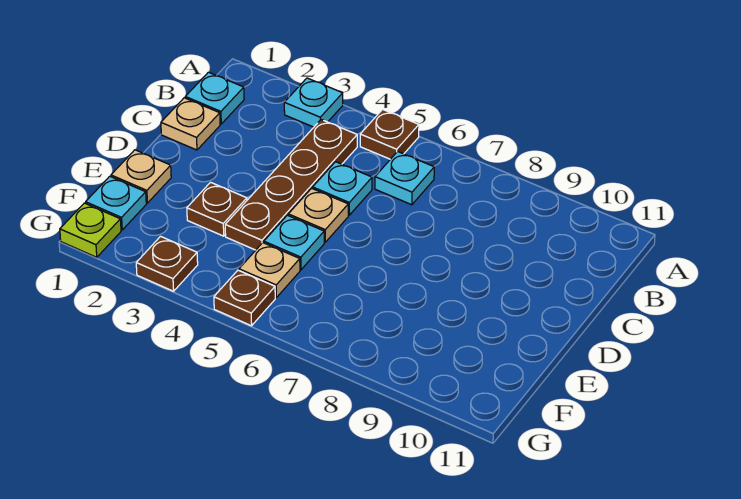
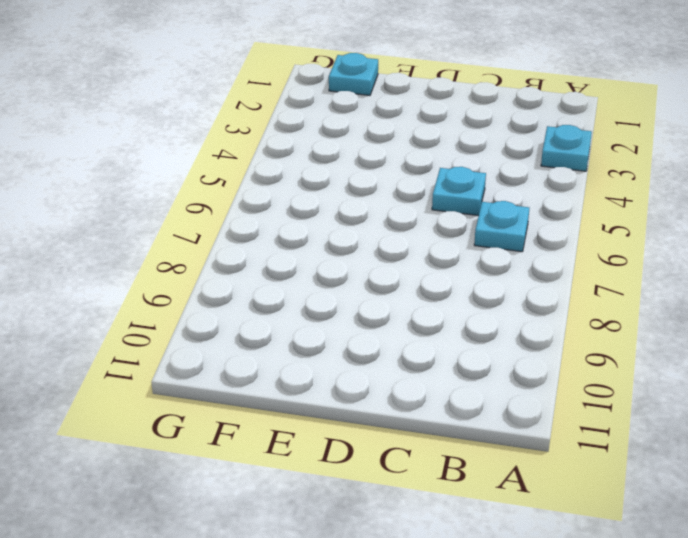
none -> brown 1x1 plate [360,109,419,159]
none -> cyan 1x1 plate [185,72,244,124]
none -> brown 1x4 plate [225,120,357,250]

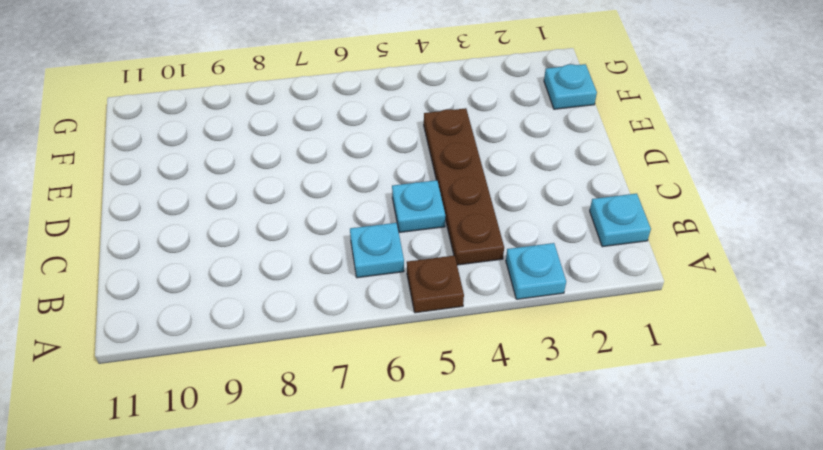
none -> tan 1x1 plate [161,98,220,150]
none -> tan 1x1 plate [288,188,348,242]
none -> tan 1x1 plate [111,150,171,203]

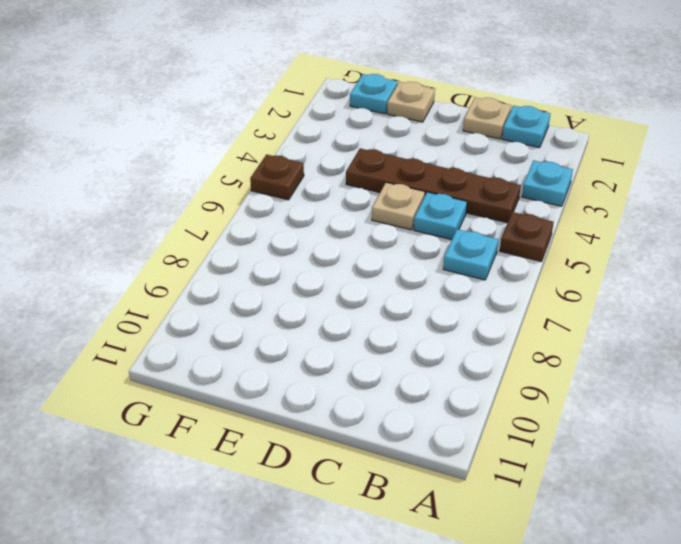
none -> brown 1x1 plate [187,182,247,236]
none -> cyan 1x1 plate [264,215,324,270]
none -> tan 1x1 plate [239,243,300,298]

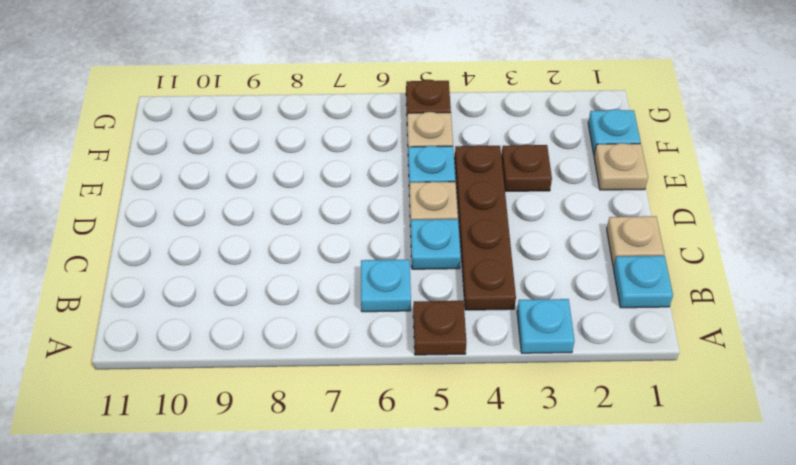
none -> lime 1x1 plate [60,203,121,257]
none -> brown 1x1 plate [136,236,198,291]

